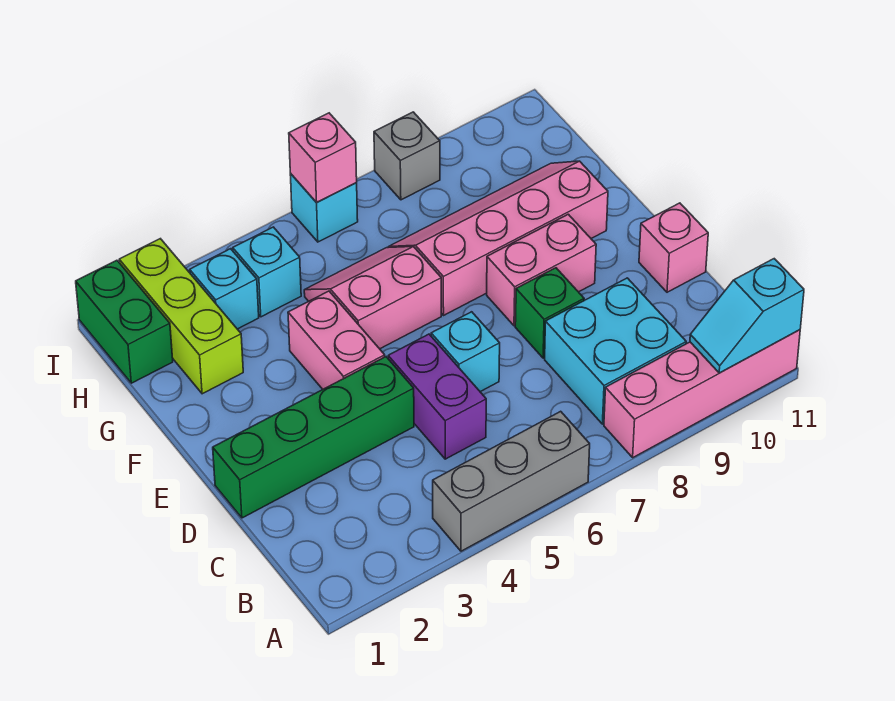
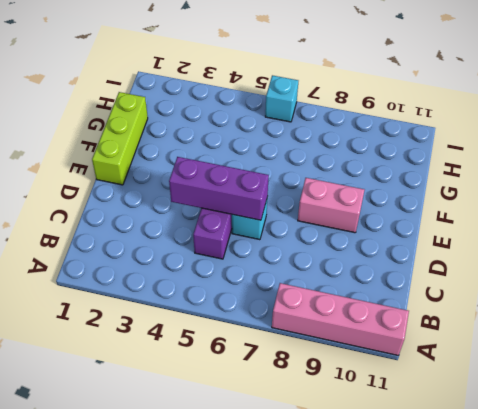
purple 1x3 brick [169,157,269,220] -> none
lime 1x3 brick [92,92,148,185] -> lime 1x3 brick moved to [119,239,243,394]
none -> grey 1x3 brick [433,411,590,551]
none -> cyan 2x2 brick [545,278,686,424]
none -> green 1x4 brick [213,357,414,518]

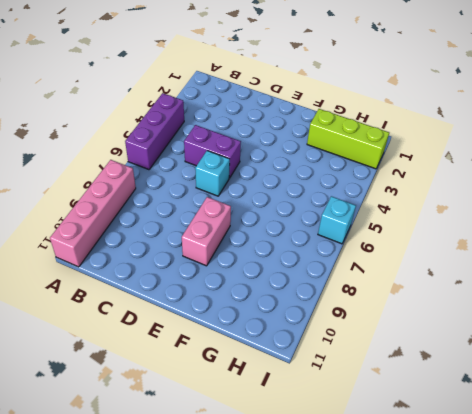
purple 1x3 brick [125,93,184,170] -> grey 1x3 brick [433,411,590,551]
none -> cyan 2x2 brick [545,278,686,424]
none -> green 1x4 brick [213,357,414,518]
none -> green 1x1 brick [515,268,584,358]

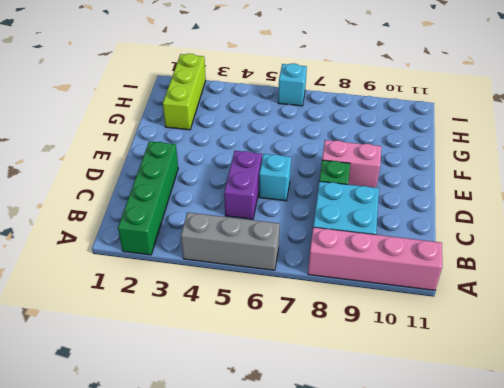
green 1x4 brick [118,141,178,255] -> green 1x4 brick turned to [213,357,414,518]
none -> pink 1x1 brick [639,203,708,292]
none -> pink 1x2 brick [288,291,385,389]
none -> pink 2x2 slope [304,246,441,349]

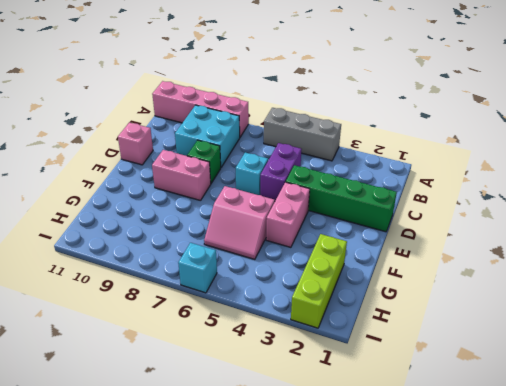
none -> pink 2x4 slope [389,161,608,315]
none -> green 1x2 brick [76,260,173,383]
none -> cyan 1x1 brick [190,249,259,329]

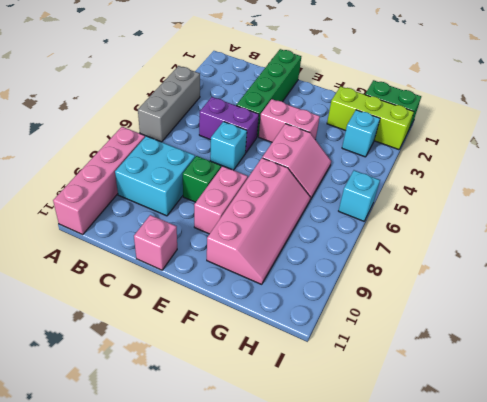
none -> cyan 1x1 brick [233,227,301,317]
none -> grey 1x1 brick [374,112,440,200]
none -> cyan 1x2 slope [690,259,804,373]

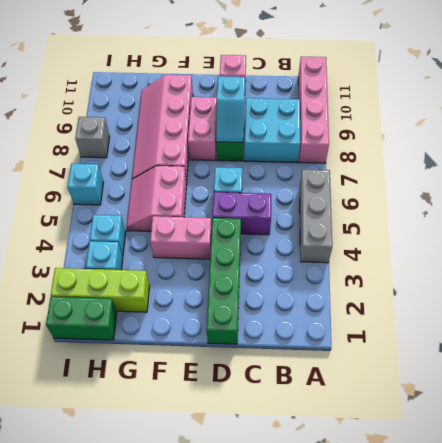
cyan 1x2 slope [216,76,245,142] -> cyan 1x2 slope moved to [690,259,804,373]
none -> pink 1x1 brick [289,113,357,202]

